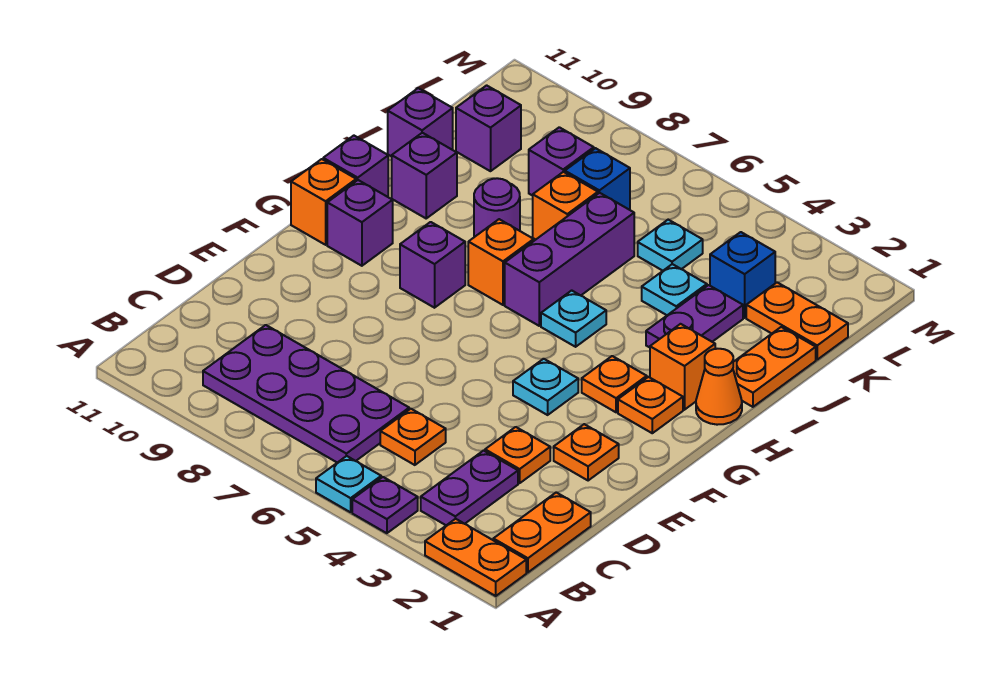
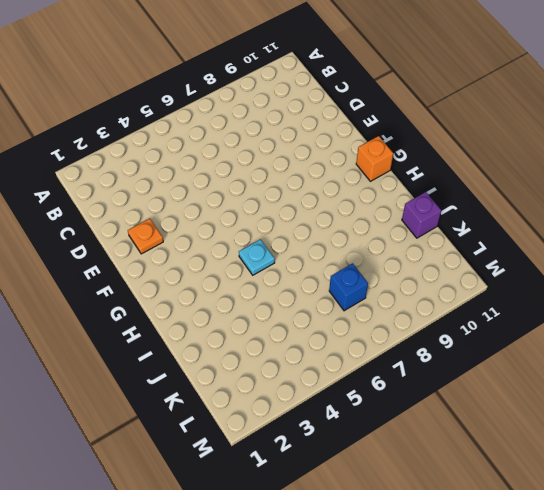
none -> orange 1x2 plate [425,519,526,596]
none -> purple 1x1 plate [352,477,418,533]
none -> cyan 1x1 plate [316,456,381,512]
none -> orange 1x2 plate [493,492,591,572]

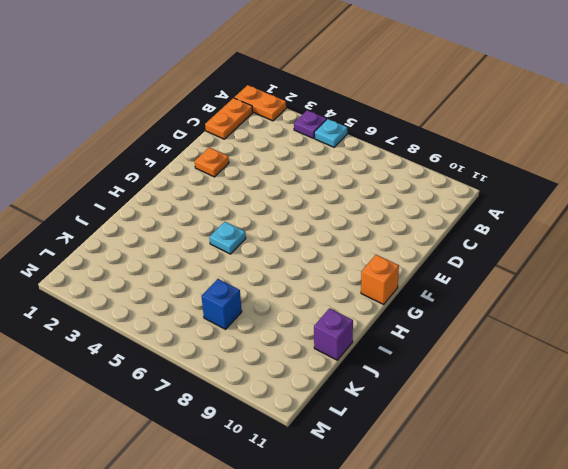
none -> purple 1x2 plate [421,451,518,525]
none -> purple 2x4 plate [203,325,409,463]
none -> orange 1x1 plate [380,409,446,465]
none -> orange 1x1 plate [485,427,550,483]

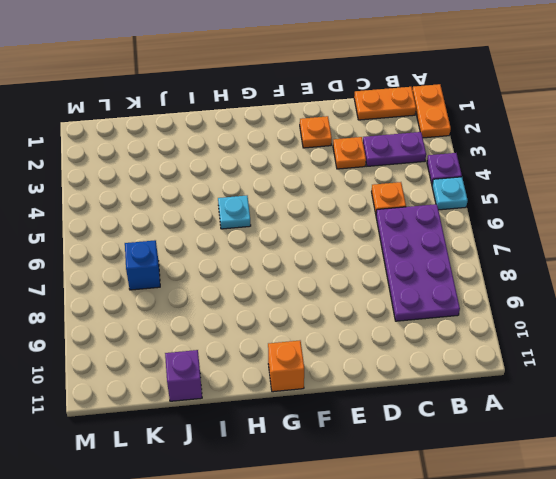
none -> cyan 1x1 plate [513,359,578,415]
none -> orange 1x1 plate [618,377,683,433]
none -> orange 1x1 plate [582,356,647,412]
none -> purple 1x1 brick [400,222,465,308]

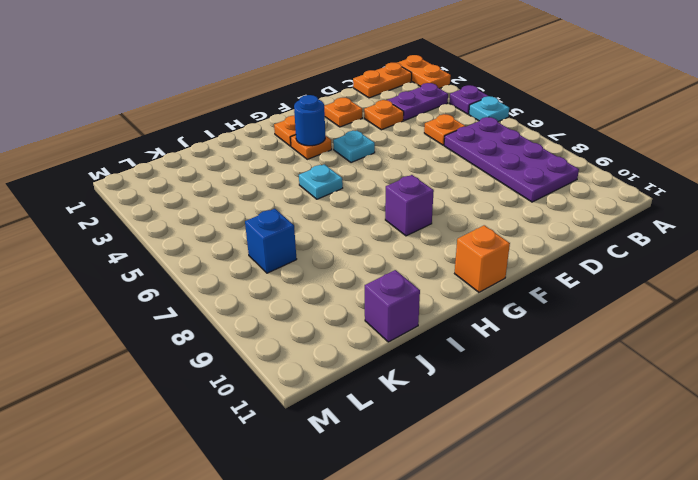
blue 1x1 round brick [294,95,325,146] -> none
none -> purple 1x1 brick [327,180,393,266]
none -> orange 1x1 cone [696,349,742,425]
none -> orange 1x1 brick [650,324,715,410]
none -> purple 1x3 brick [505,193,634,326]

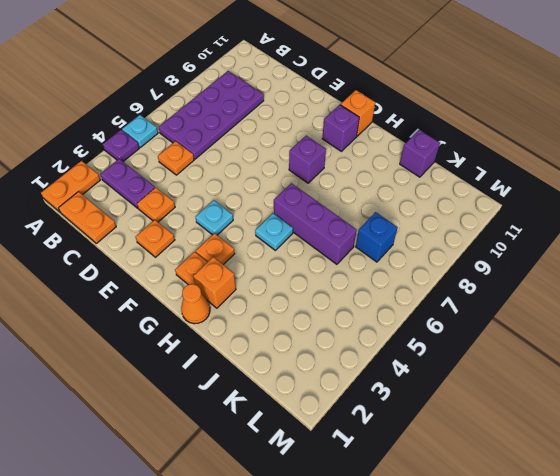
none -> orange 1x1 brick [468,219,534,305]
none -> purple 1x1 brick [323,136,388,197]
none -> orange 1x2 plate [733,327,816,407]
none -> purple 1x2 plate [646,285,743,347]

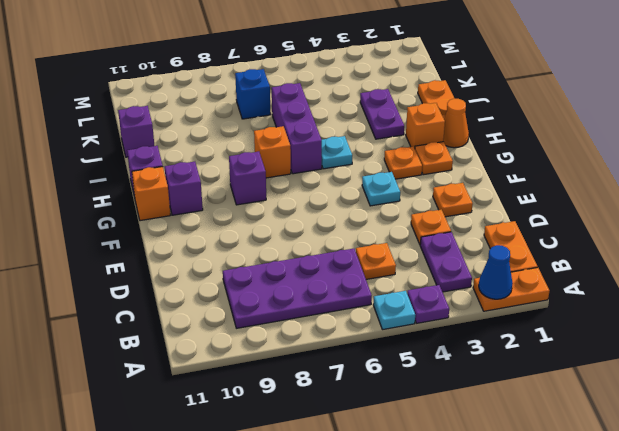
blue 1x1 cone [479,245,513,299] -> none
none -> purple 1x1 round brick [474,178,520,237]
none -> purple 1x1 brick [392,133,457,218]
none -> cyan 1x1 plate [642,264,707,315]
none -> orange 1x1 brick [533,172,598,240]

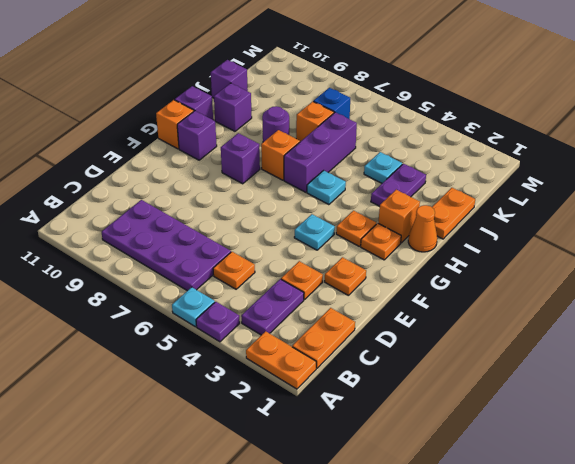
none -> orange 1x2 plate [746,282,848,360]
none -> blue 1x1 brick [710,232,775,318]
none -> cyan 1x1 plate [638,220,703,271]
none -> purple 1x1 brick [529,127,594,196]

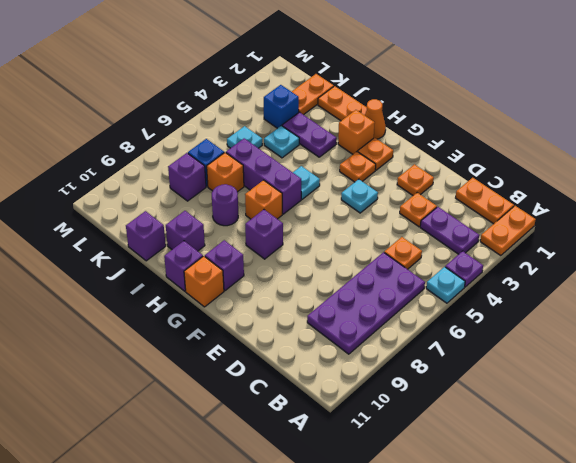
none -> purple 1x1 brick [456,85,521,171]

